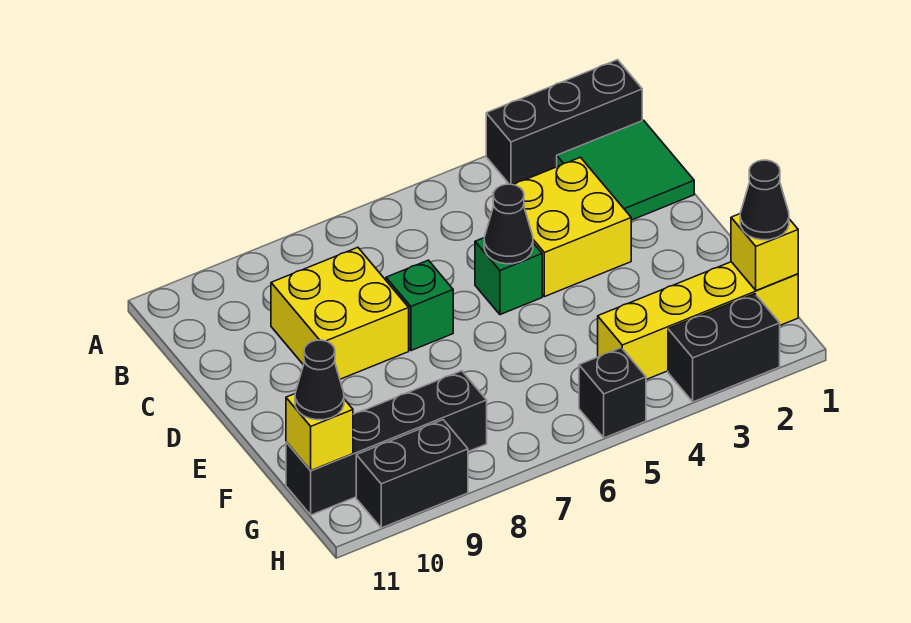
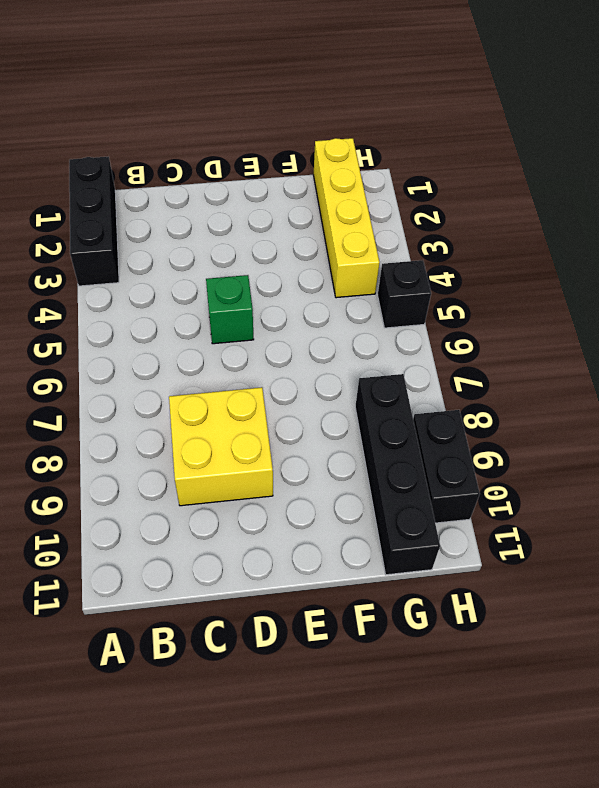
none -> green 2x2 tile [557,120,694,220]
none -> yellow 2x2 brick [513,157,631,297]
none -> green 1x1 brick [386,260,453,351]

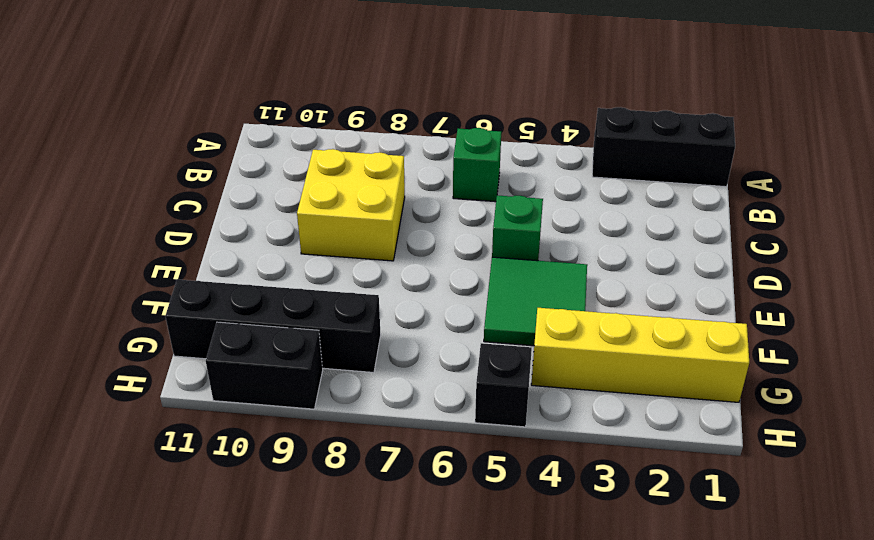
green 1x1 brick [453,128,501,202] -> green 1x1 brick moved to [386,260,453,351]
green 2x2 tile [484,257,587,346] -> green 2x2 tile moved to [557,120,694,220]
none -> yellow 2x2 brick [513,157,631,297]
none -> black 1x2 brick [668,294,780,402]
none -> black 1x1 cone [484,184,533,264]

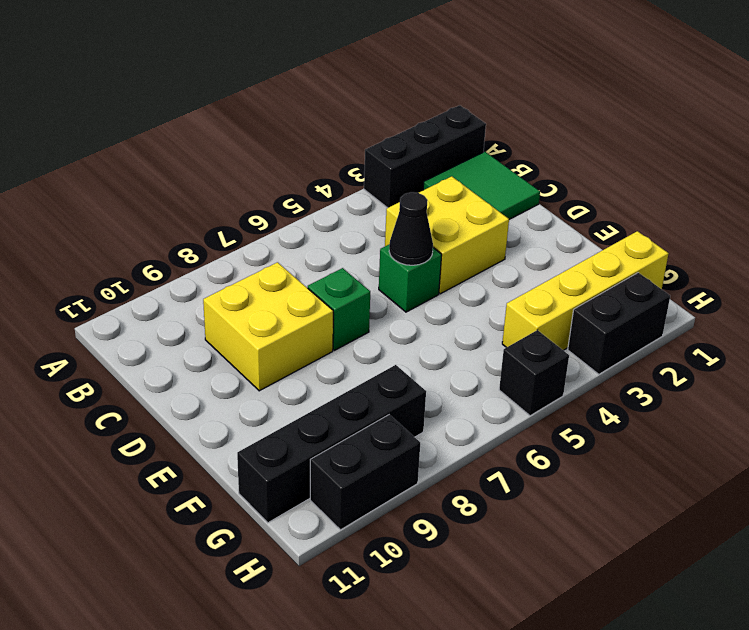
none -> yellow 1x1 brick [731,214,798,290]
none -> yellow 1x1 brick [286,394,353,470]
none -> black 1x1 cone [740,160,789,240]

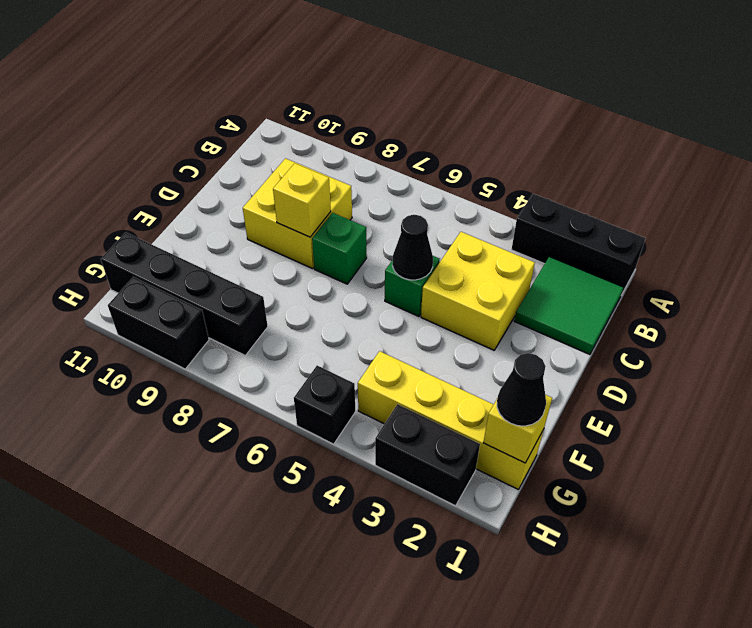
yellow 1x1 brick [273,163,331,237] -> yellow 1x1 brick moved to [286,394,353,470]
none -> black 1x1 cone [295,340,344,420]

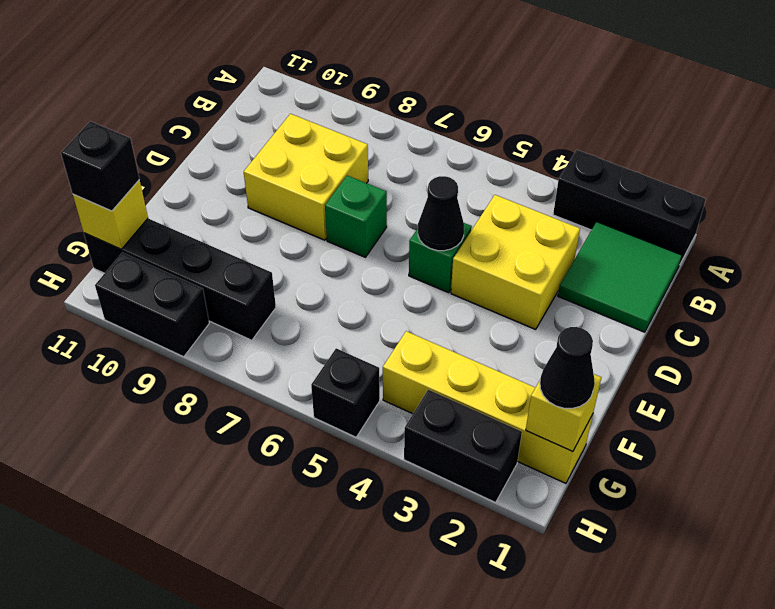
black 1x1 brick [61,121,139,211] -> black 1x1 cone [295,340,344,420]

